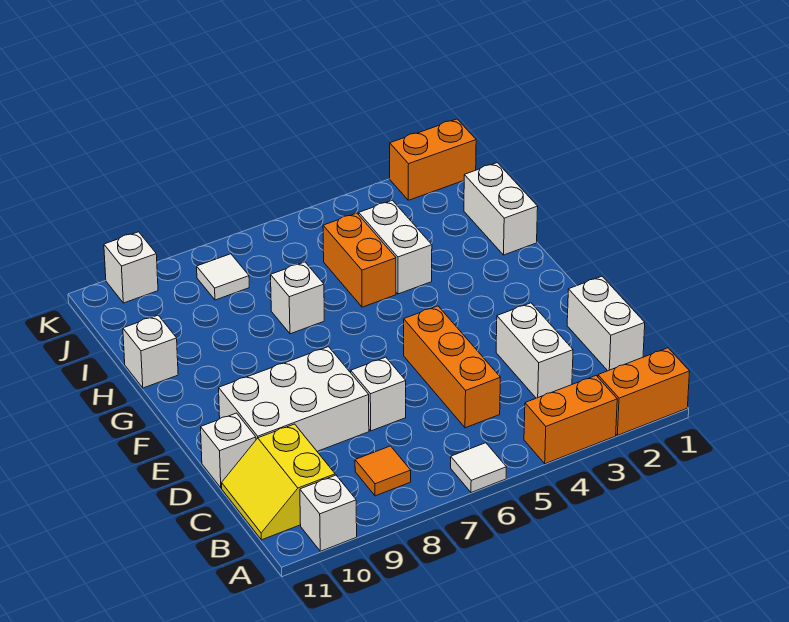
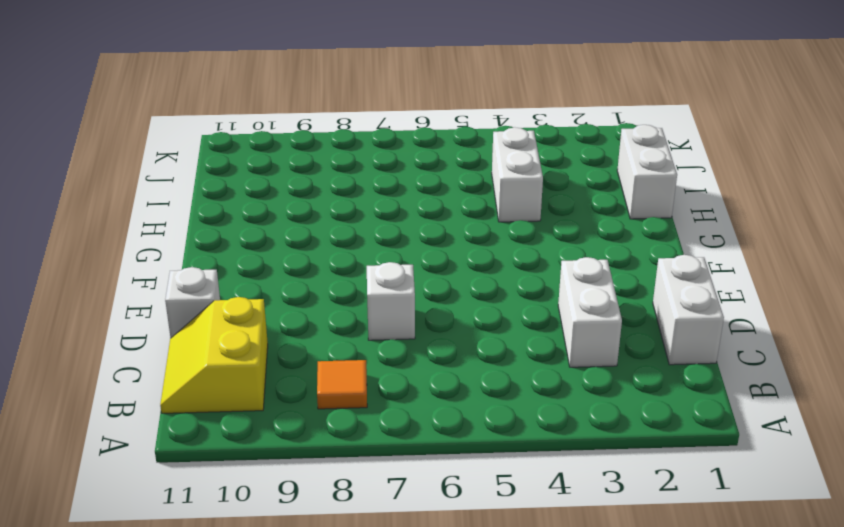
none -> orange 1x2 brick [598,348,690,435]
none -> orange 1x2 brick [524,376,617,464]
none -> white 1x1 tile [451,443,506,493]

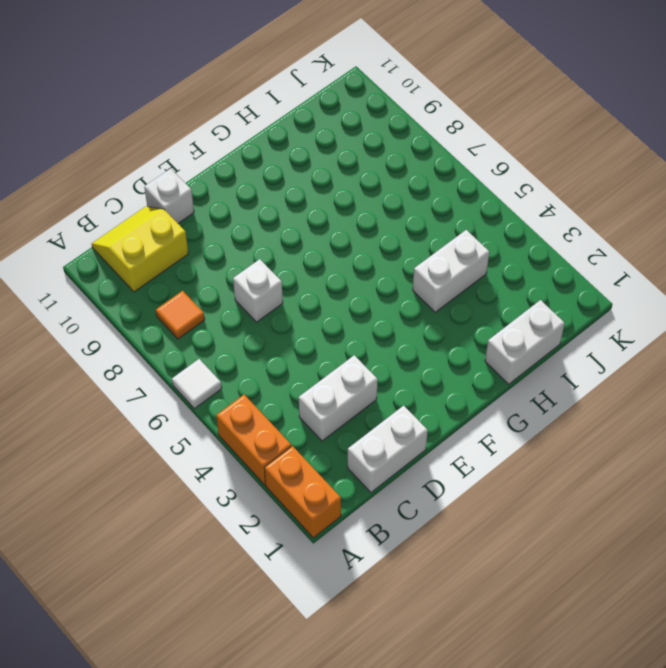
none -> white 1x1 brick [300,475,357,551]
none -> orange 1x3 brick [404,306,500,428]
none -> white 2x3 brick [219,347,369,451]

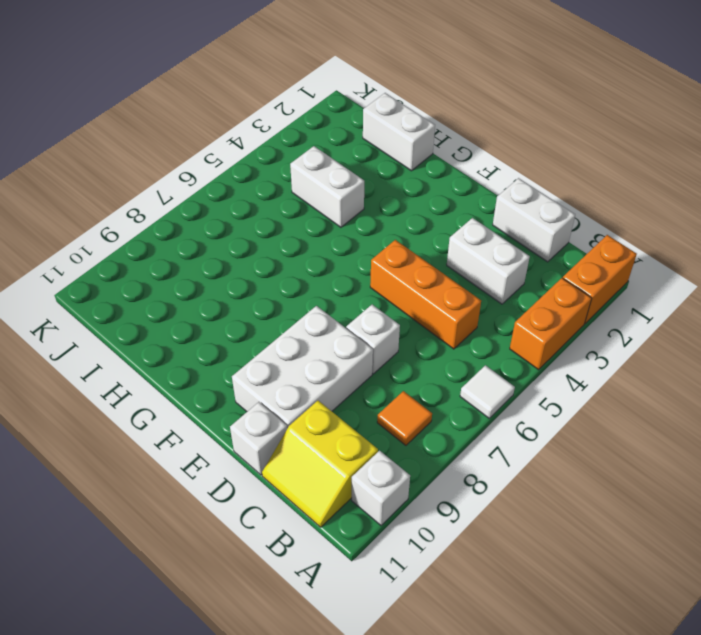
none -> orange 1x2 brick [323,213,396,307]
none -> white 1x1 brick [271,262,324,334]
none -> white 1x1 brick [123,315,178,388]

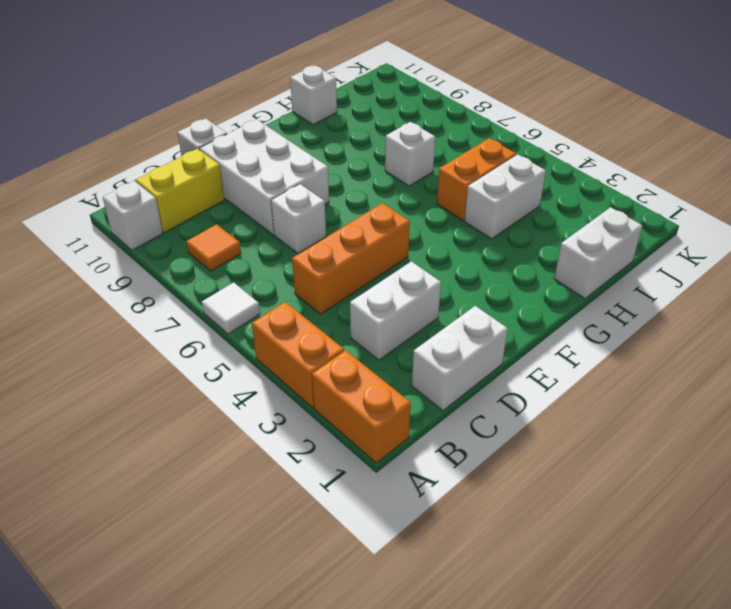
none -> white 1x1 tile [197,254,249,300]
none -> orange 1x2 brick [390,119,476,200]
none -> white 1x1 brick [104,232,158,303]

